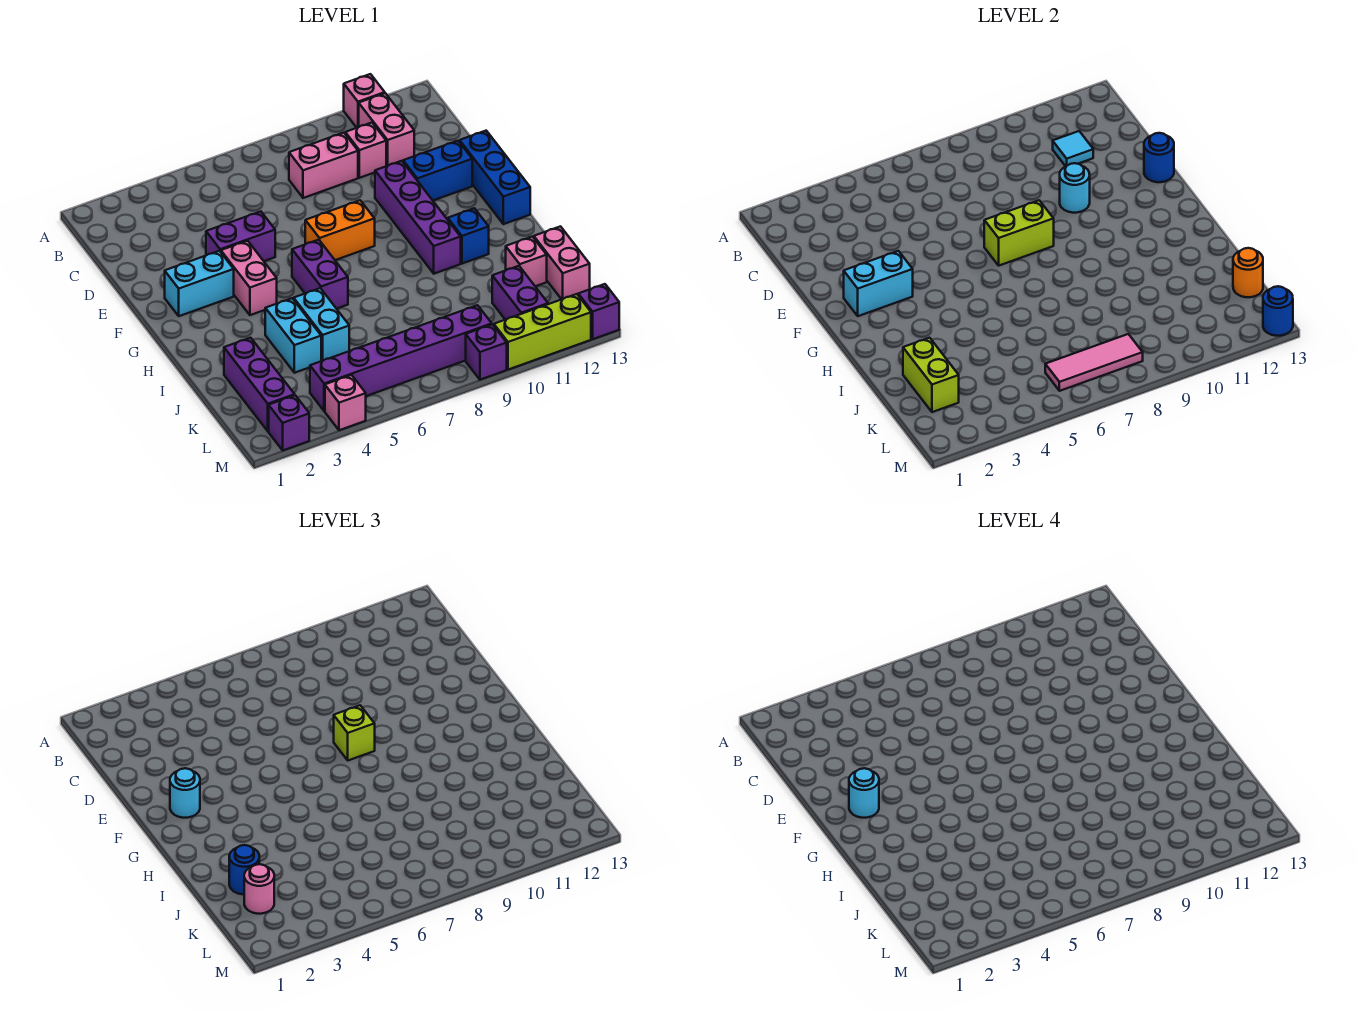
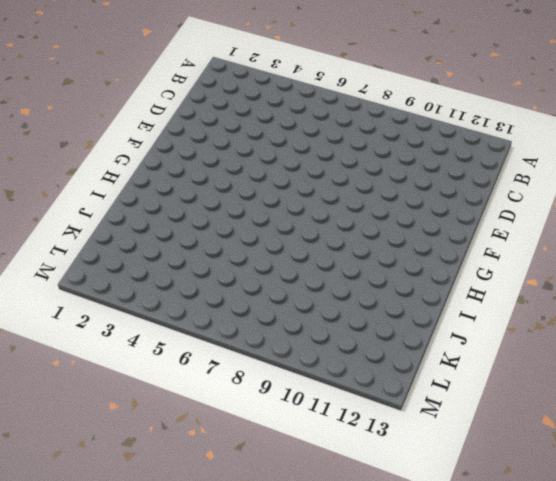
none -> pink 1x1 brick [344,74,385,128]
none -> pink 1x2 brick [359,93,414,166]
none -> pink 1x2 brick [289,133,358,198]
none -> pink 1x1 brick [345,123,386,178]

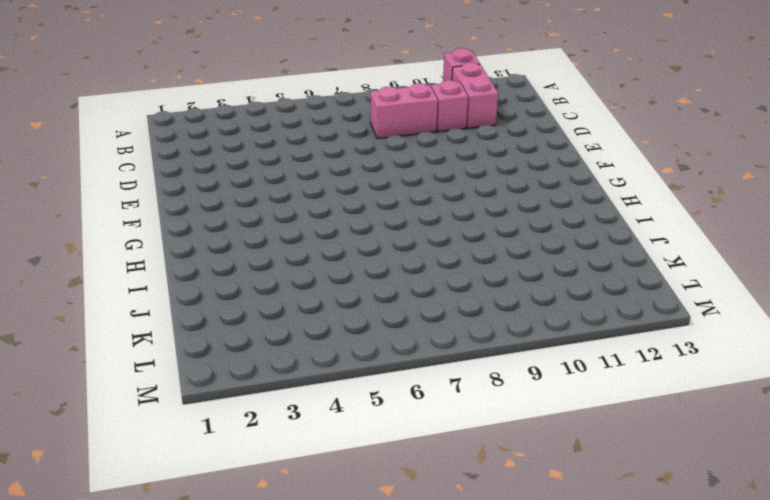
none -> purple 1x2 brick [206,211,275,261]
none -> purple 1x4 brick [375,161,461,274]
none -> blue 1x2 brick [403,141,472,200]
none -> blue 1x3 brick [460,131,530,224]

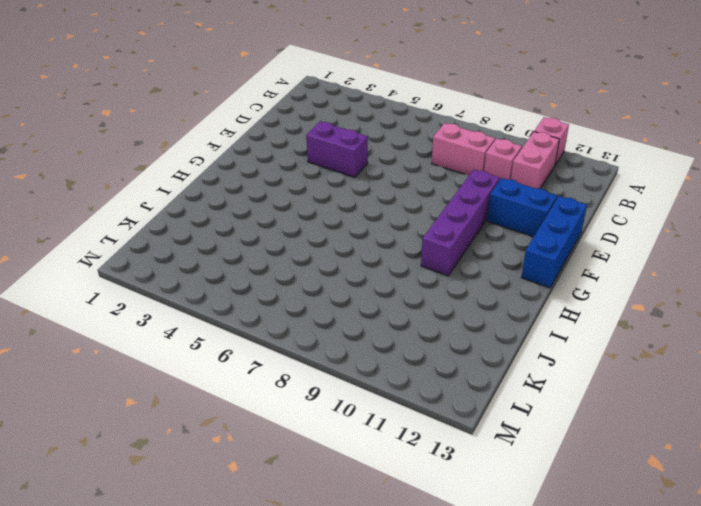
none -> cyan 1x2 brick [165,251,234,316]
none -> pink 1x2 brick [221,241,277,315]
none -> orange 1x2 brick [305,200,375,260]
none -> purple 1x2 brick [292,240,348,309]

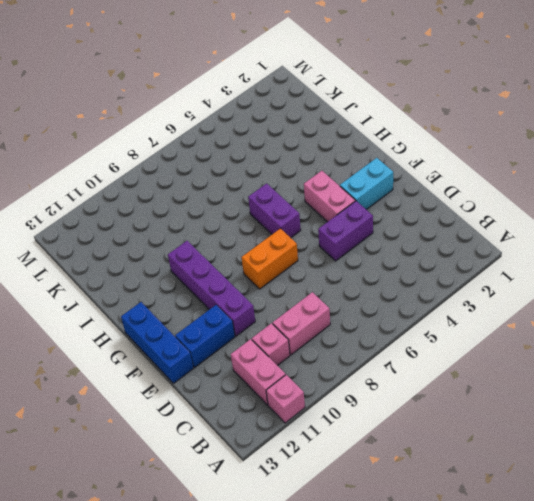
none -> blue 1x1 brick [448,208,489,264]
none -> cyan 1x2 brick [265,298,321,373]
none -> cyan 1x2 brick [294,288,349,361]
none -> purple 1x3 brick [224,338,295,431]

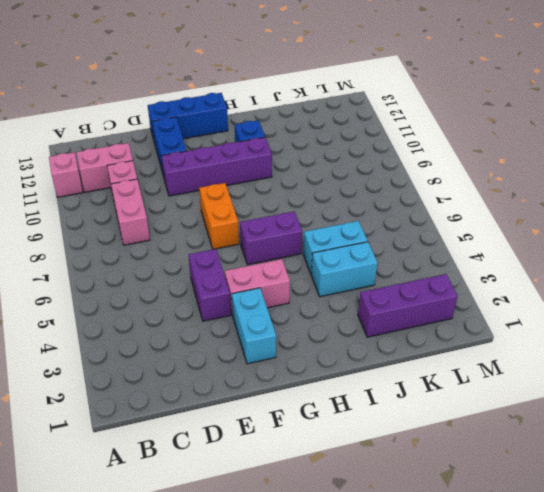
none -> pink 1x1 brick [506,237,547,286]
none -> pink 1x2 brick [534,226,590,299]
none -> purple 1x2 brick [492,266,548,320]
none -> purple 1x6 brick [310,305,492,411]

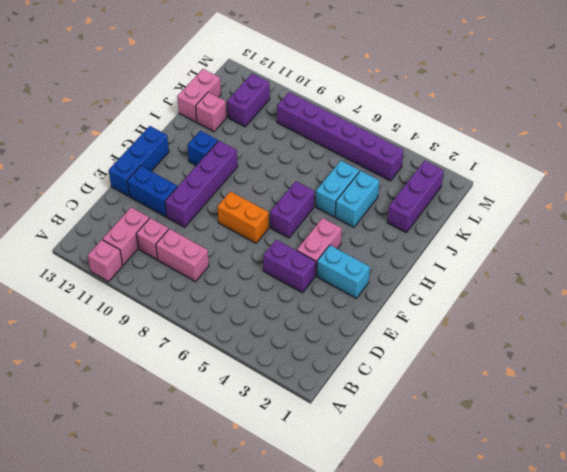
none -> purple 1x1 brick [269,395,309,450]
none -> pink 1x1 brick [325,375,366,430]
none -> purple 1x1 brick [466,324,507,380]
none -> lime 1x3 brick [494,294,591,370]

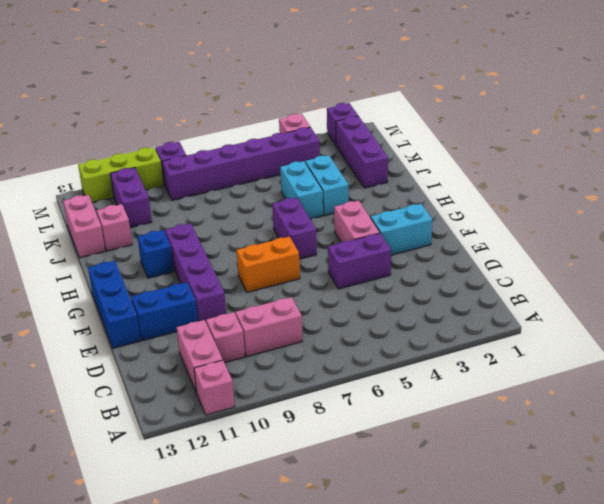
none -> purple 1x1 brick [578,284,619,339]
none -> cyan 1x1 tile [1053,131,1093,166]
none -> cyan 1x1 round brick [1060,163,1090,213]
none -> blue 1x1 round brick [1144,133,1174,182]

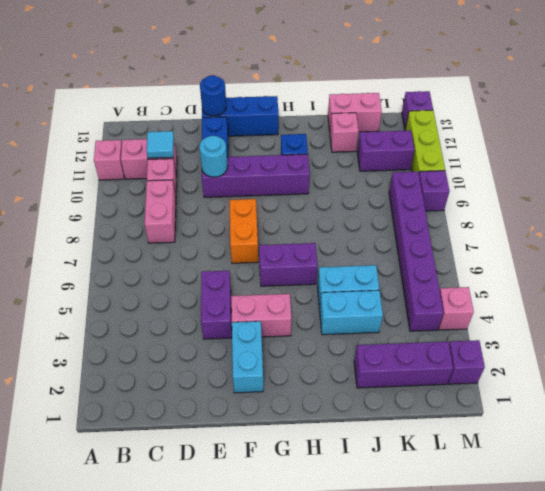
none -> cyan 1x2 brick [844,251,913,316]
none -> lime 1x2 brick [984,200,1054,266]
none -> lime 1x2 brick [903,338,959,412]
none -> orange 1x1 round brick [1233,248,1263,297]

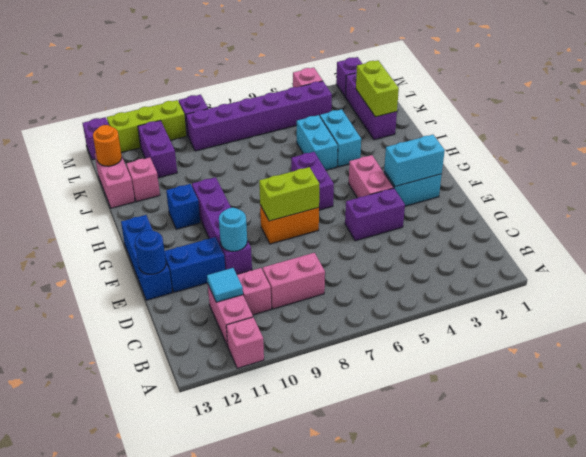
none -> pink 1x3 tile [1045,334,1143,391]
none -> blue 1x1 round brick [1263,286,1293,336]
none -> cyan 1x1 round brick [170,768,200,818]
none -> lime 1x1 brick [334,705,375,760]

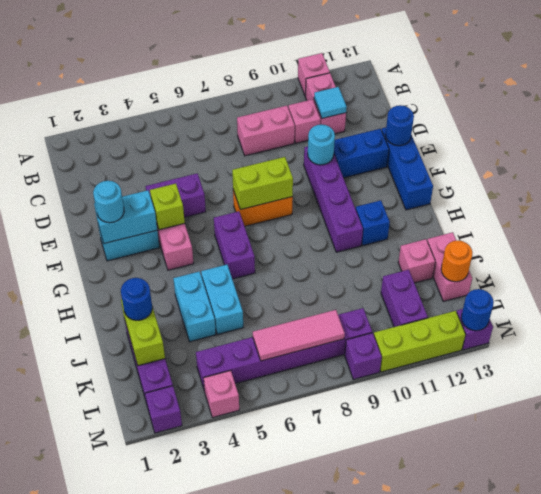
lime 1x1 brick [150,184,185,230] -> lime 1x1 brick moved to [334,705,375,760]
none -> pink 1x1 round brick [244,864,274,914]
none -> cyan 1x1 round brick [849,768,879,818]

